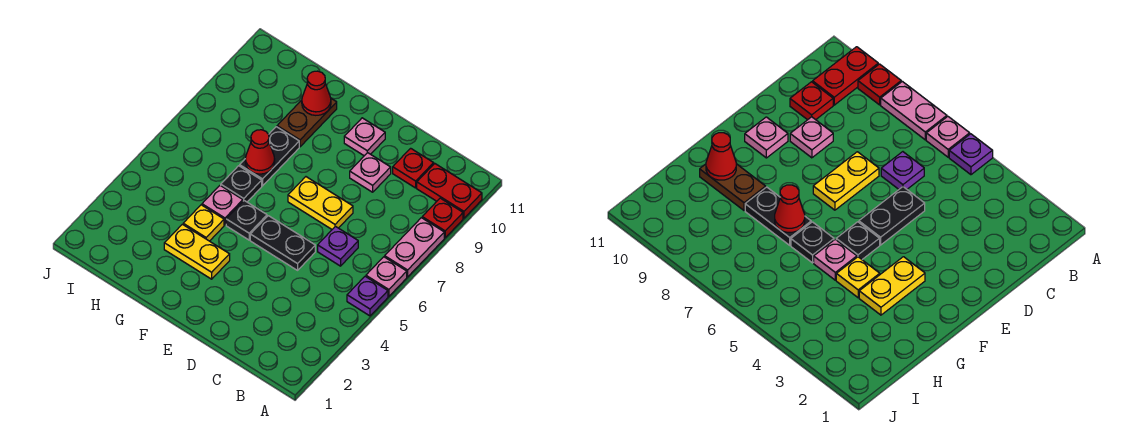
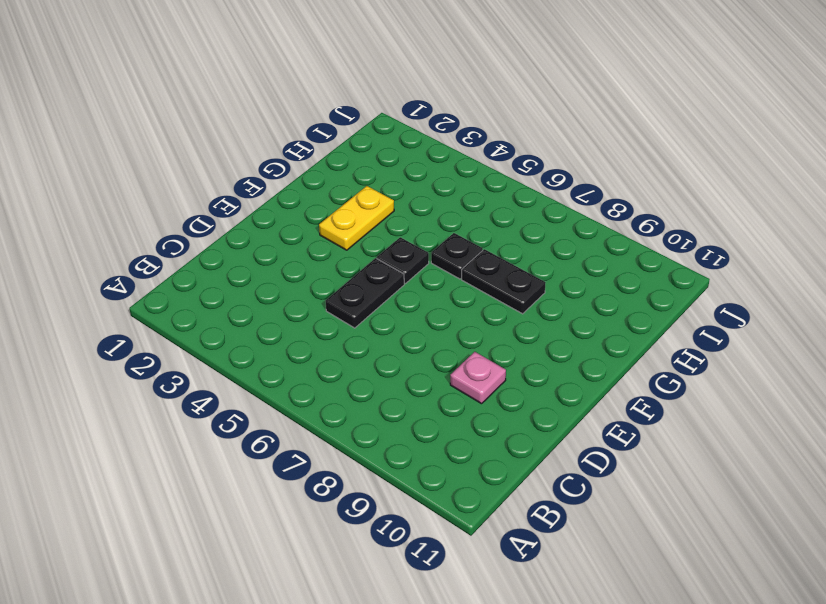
none -> purple 1x1 plate [347,276,388,316]
none -> pink 1x1 plate [366,257,407,296]
none -> pink 1x2 plate [385,218,444,277]

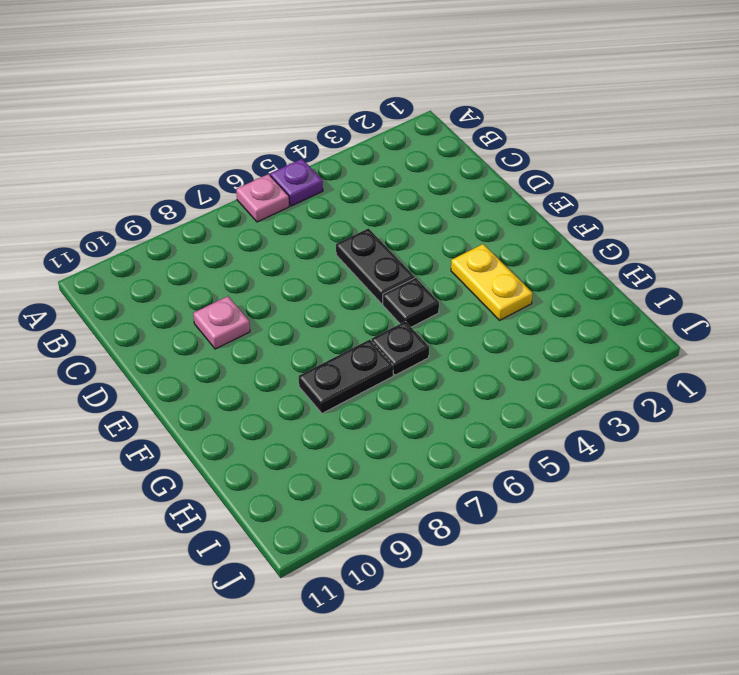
none -> pink 1x2 plate [385,218,444,277]
none -> red 1x1 plate [422,198,463,238]
none -> red 1x2 plate [417,164,482,218]

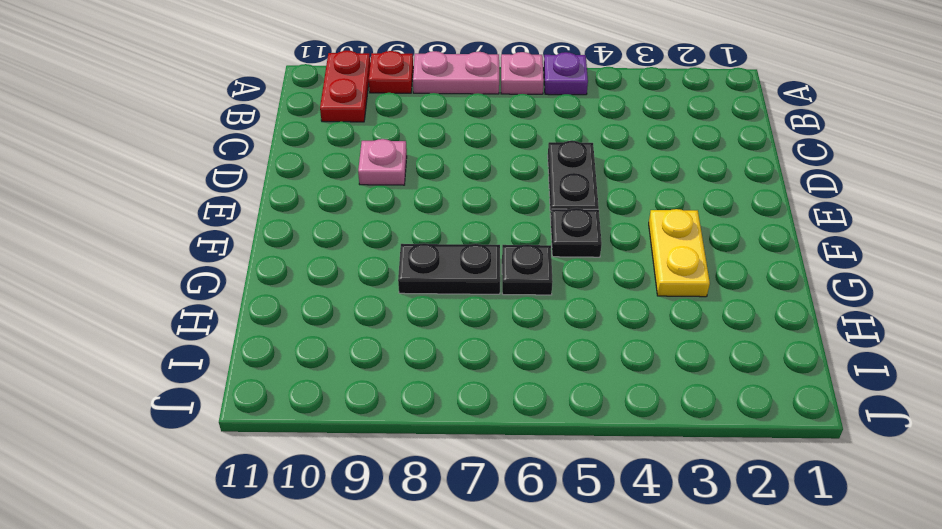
none -> purple 1x1 plate [318,227,358,266]
none -> red 1x1 plate [393,148,434,188]
none -> yellow 1x2 plate [288,177,353,229]

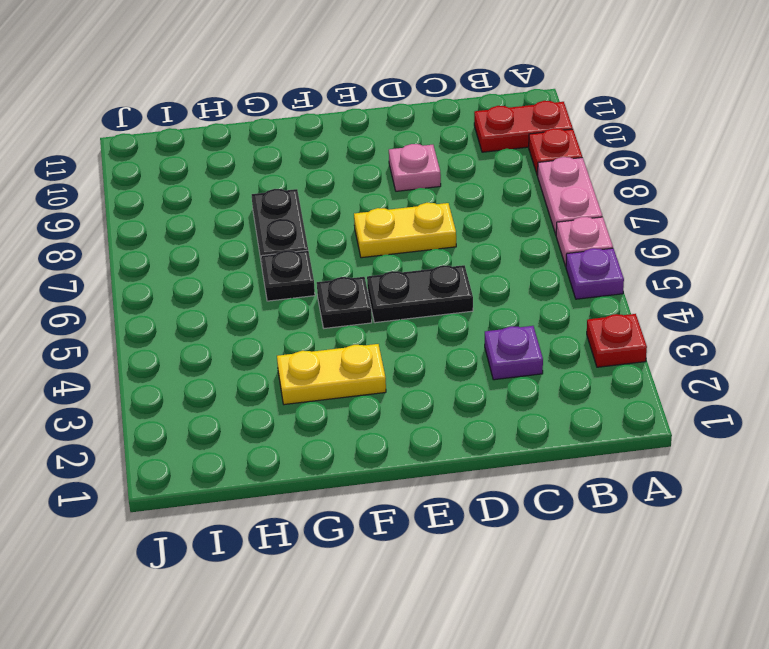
red 1x1 plate [587,314,647,367] -> red 1x1 plate moved to [393,148,434,188]
purple 1x1 plate [485,326,543,380] -> purple 1x1 plate moved to [318,227,358,266]
none -> pink 1x1 plate [344,118,385,156]
none -> yellow 1x1 plate [183,205,224,241]
none -> pink 1x1 plate [202,185,243,225]

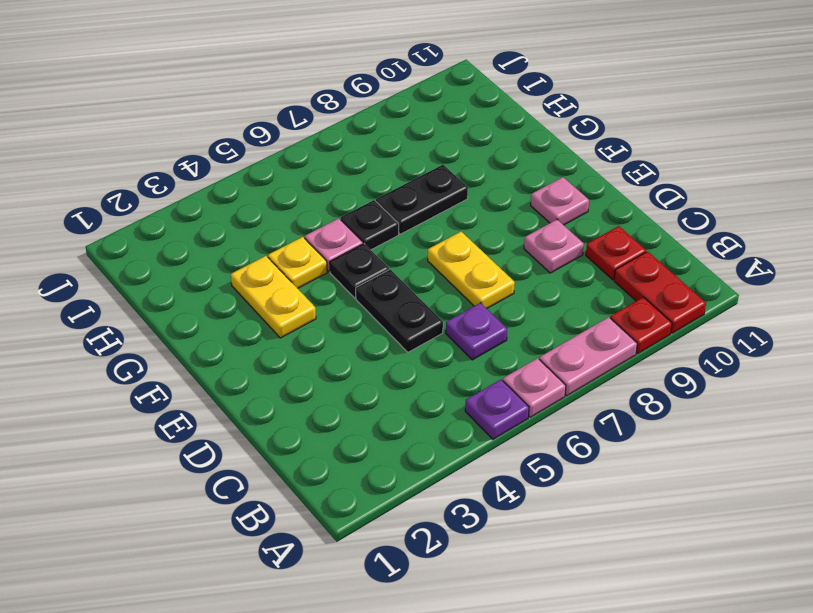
none -> brown 1x2 plate [277,99,337,147]
none -> red 1x1 cone [245,130,275,174]
none -> red 1x1 cone [302,71,331,115]

